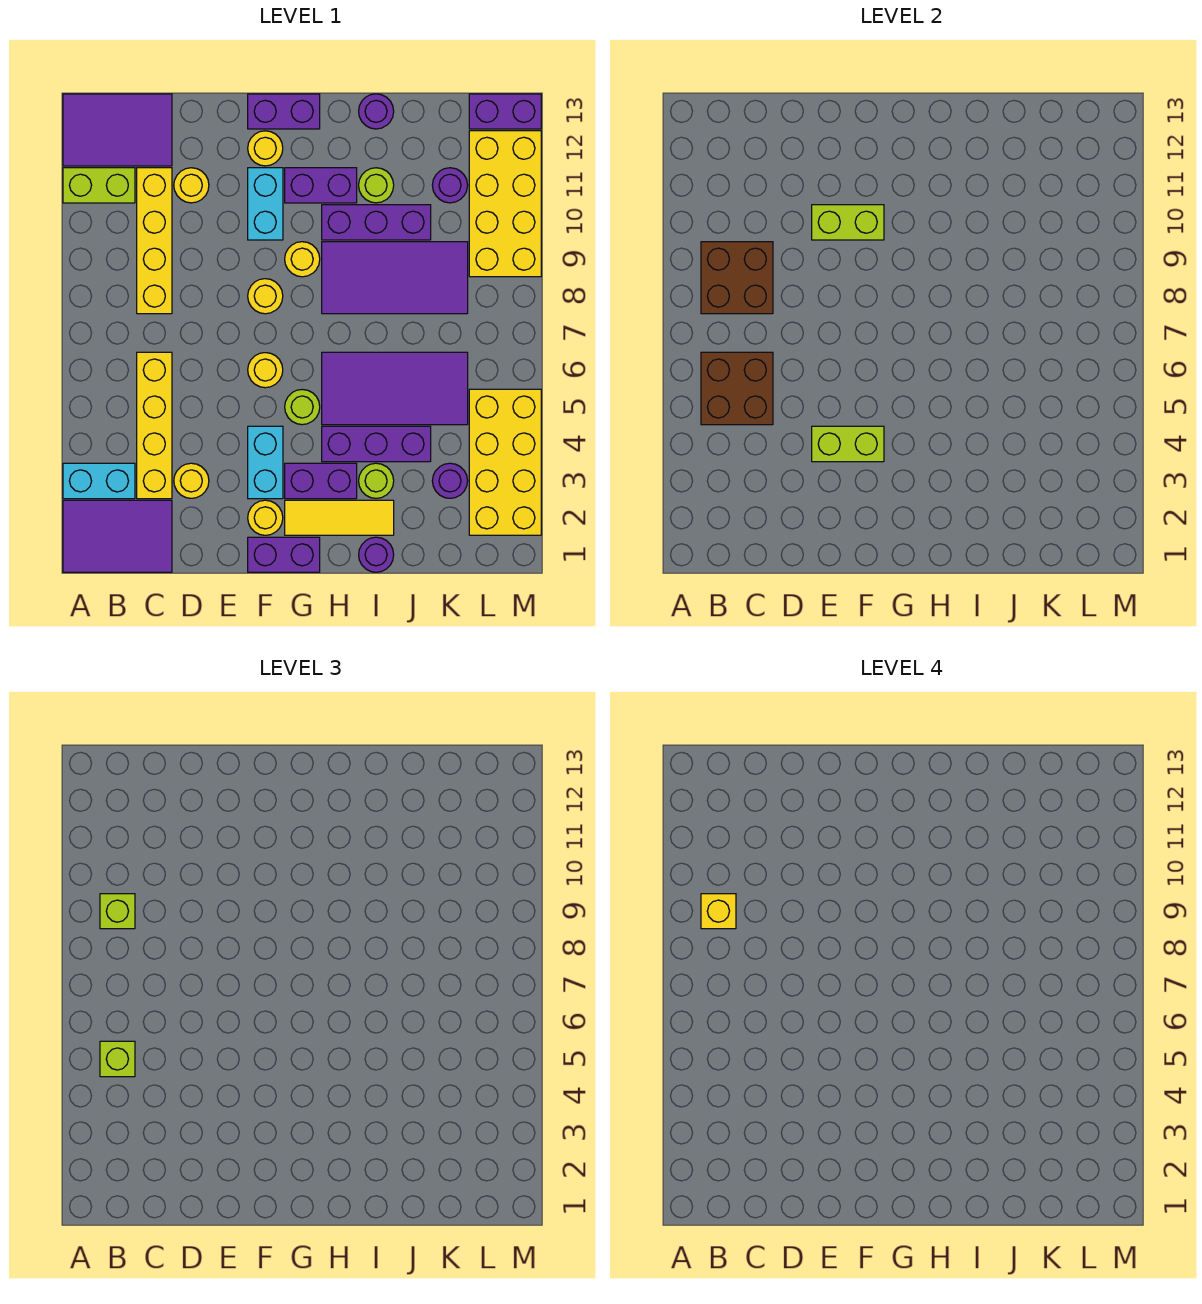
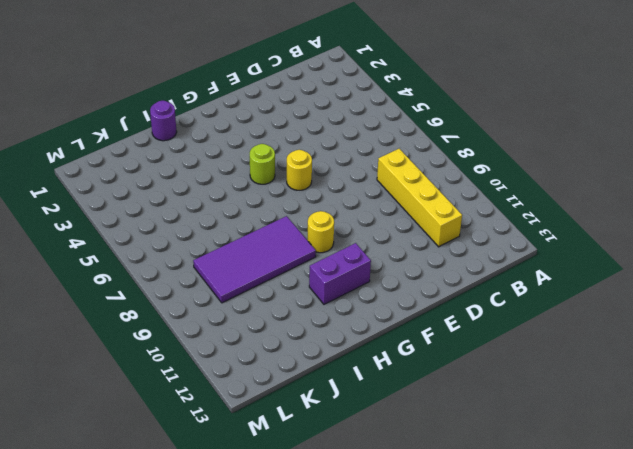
none -> purple 2x3 tile [63,500,172,572]
none -> cyan 1x2 brick [63,463,135,499]
none -> lime 1x2 brick [63,168,135,203]
none -> purple 2x3 tile [63,94,172,166]

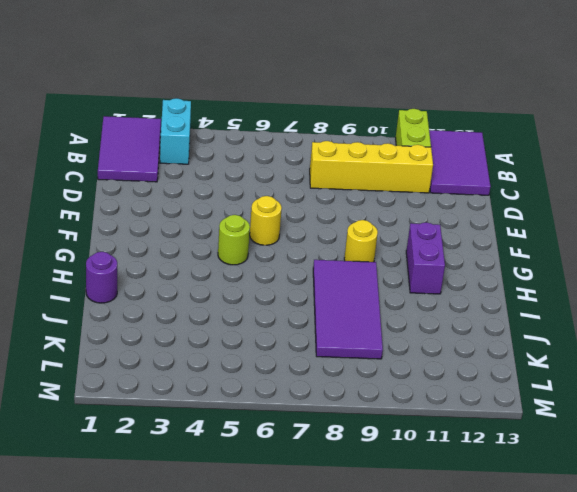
none -> yellow 1x4 brick [137,352,172,499]
none -> yellow 1x1 round brick [174,463,209,498]
none -> yellow 1x1 round brick [174,168,209,203]
none -> purple 1x2 brick [248,537,320,572]

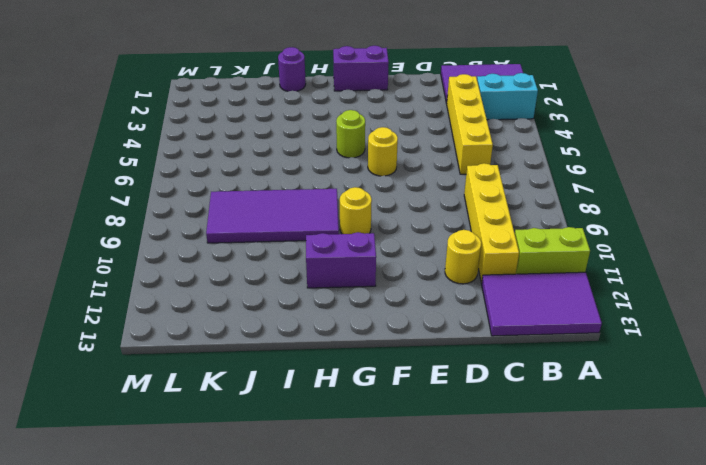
none -> yellow 1x1 round brick [174,463,209,498]
none -> yellow 1x1 round brick [248,500,283,535]
none -> cyan 1x2 brick [248,426,283,499]
none -> yellow 1x1 round brick [248,279,283,314]

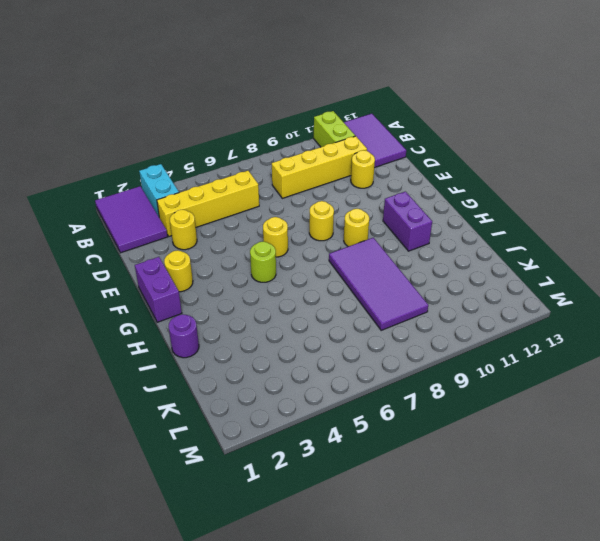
none -> cyan 1x2 brick [248,426,283,499]
none -> cyan 1x2 brick [248,168,283,240]
none -> yellow 1x1 round brick [248,131,283,166]
none -> purple 1x2 brick [248,94,320,129]

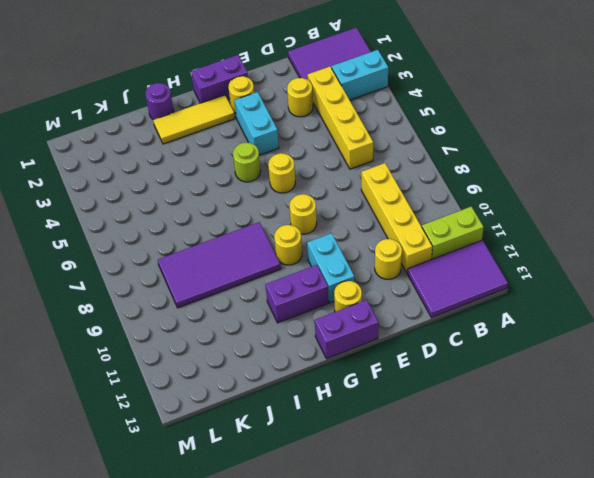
none -> purple 1x2 brick [285,463,357,499]
none -> purple 1x3 brick [322,426,431,462]
none -> purple 2x4 tile [322,352,468,425]
none -> purple 1x3 brick [322,205,431,240]

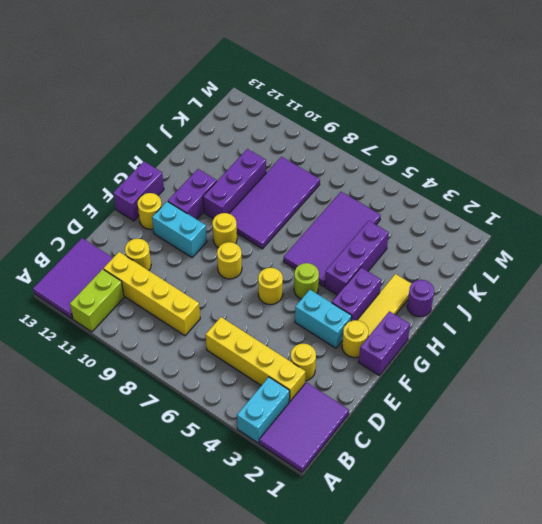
none -> lime 1x1 round brick [359,463,394,498]
none -> lime 1x1 round brick [359,168,394,203]
none -> purple 1x1 round brick [359,94,394,129]
none -> purple 1x1 round brick [432,463,468,498]

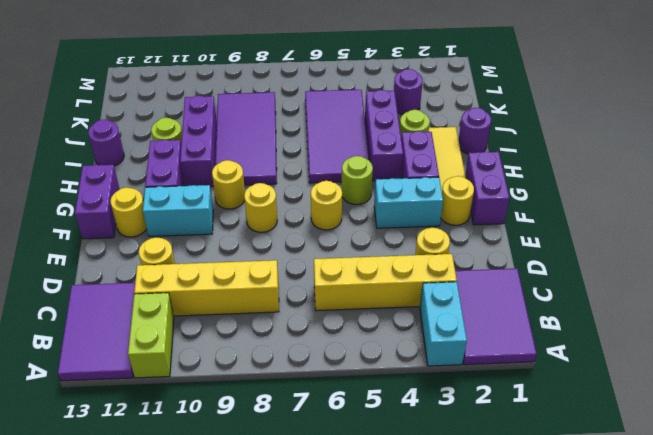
none -> purple 1x1 round brick [432,168,468,203]
none -> yellow 2x4 brick [469,389,541,535]
none -> yellow 2x4 brick [469,131,541,277]
none -> purple 1x2 brick [469,94,541,129]

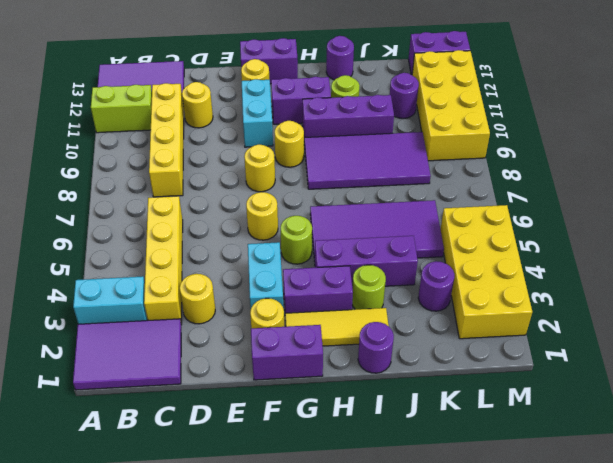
none -> brown 2x2 brick [701,352,773,425]
none -> brown 2x2 brick [701,242,773,314]
none -> lime 1x2 brick [812,426,884,462]
none -> lime 1x2 brick [812,205,884,240]

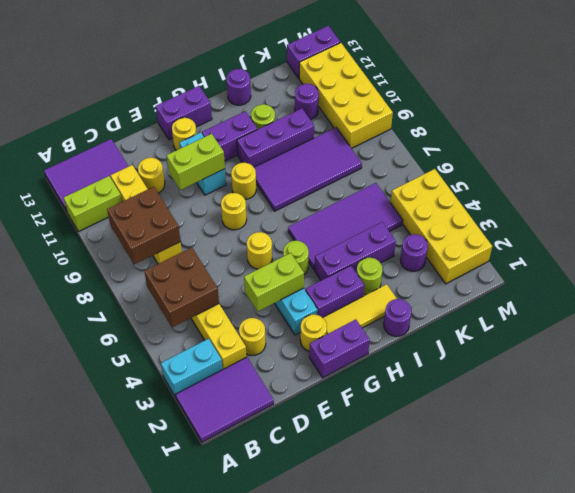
none -> lime 1x1 brick [100,1041,135,1077]
none -> lime 1x1 brick [100,894,135,929]
none -> yellow 1x1 brick [701,894,736,929]

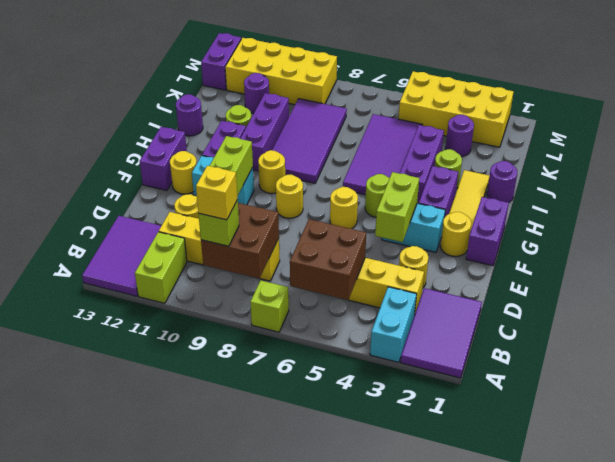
lime 1x1 brick [250,280,289,332] -> lime 1x1 brick moved to [100,1041,135,1077]

